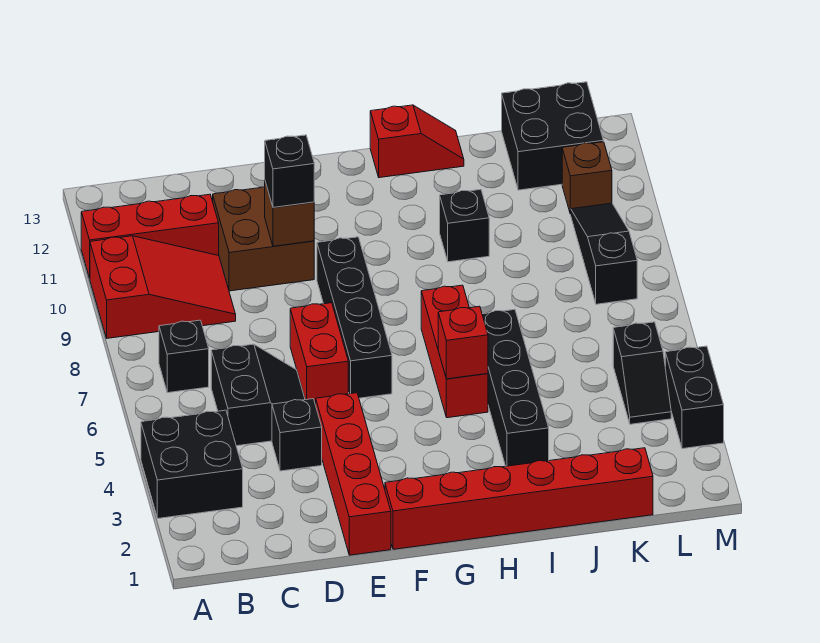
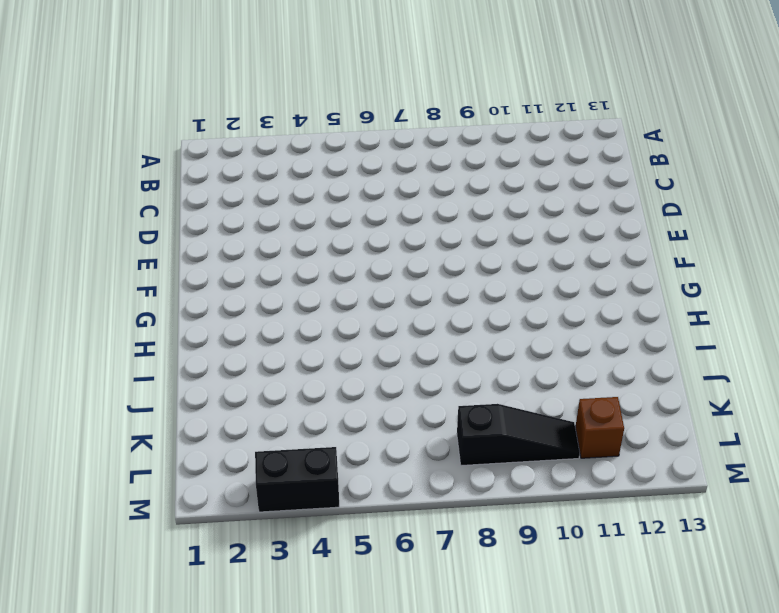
none -> black 2x2 brick [141,410,243,518]
none -> red 2x3 slope [90,236,236,338]
none -> red 1x3 brick [81,194,219,278]

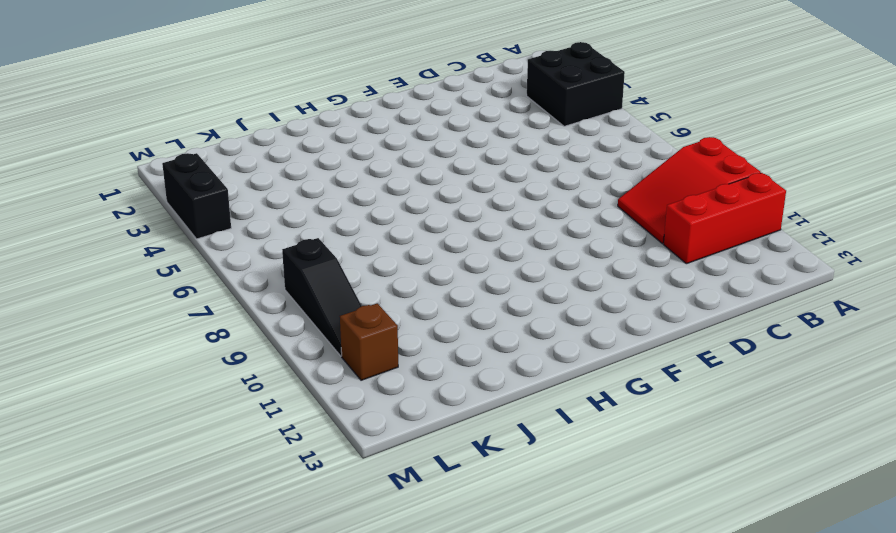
none -> black 1x1 brick [159,320,209,393]
none -> black 2x2 slope [211,344,305,446]
none -> black 1x1 brick [272,399,322,471]

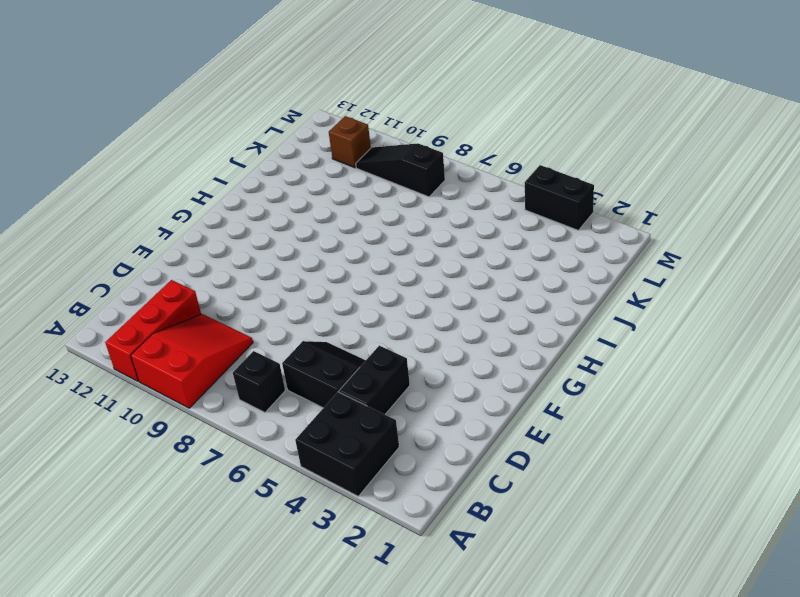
black 1x2 brick [339,346,410,414] -> black 1x1 brick [272,399,322,471]
none -> brown 2x2 brick [213,187,314,291]
none -> red 1x4 brick [316,393,391,555]
none -> red 1x2 brick [290,303,348,404]

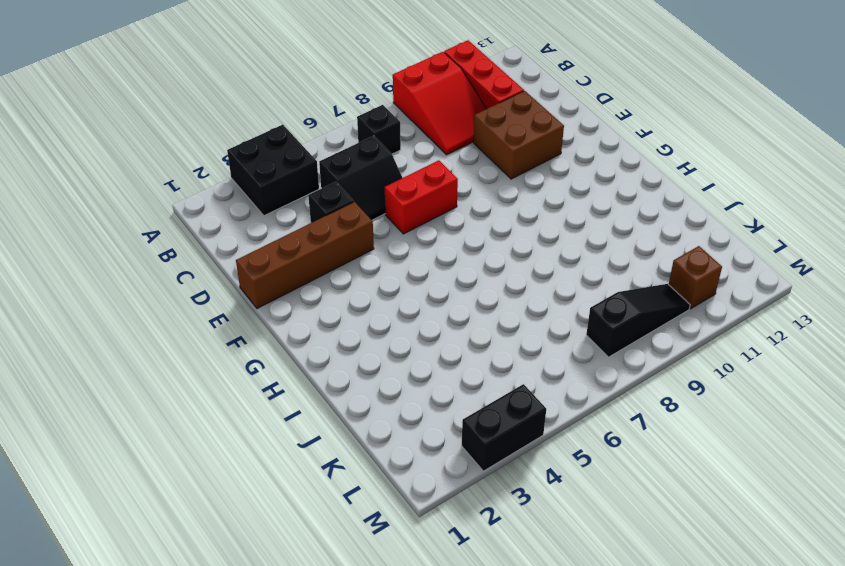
brown 1x4 brick [236,202,374,309] -> red 1x4 brick [316,393,391,555]
none -> red 1x6 brick [385,448,653,549]
none -> black 1x4 brick [317,237,392,398]
none -> red 1x3 brick [421,285,488,418]

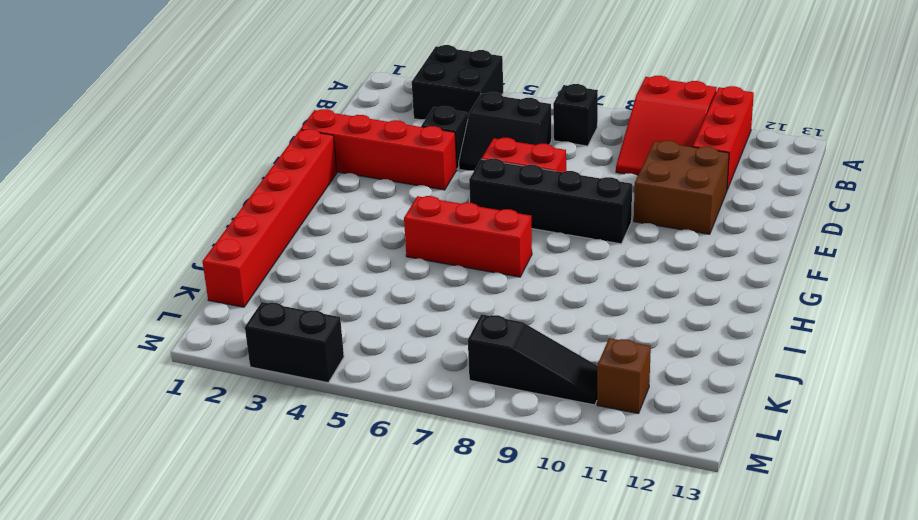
none -> red 1x2 slope [370,105,464,178]
none -> black 1x4 brick [482,309,549,466]
none -> black 1x1 brick [440,189,489,262]

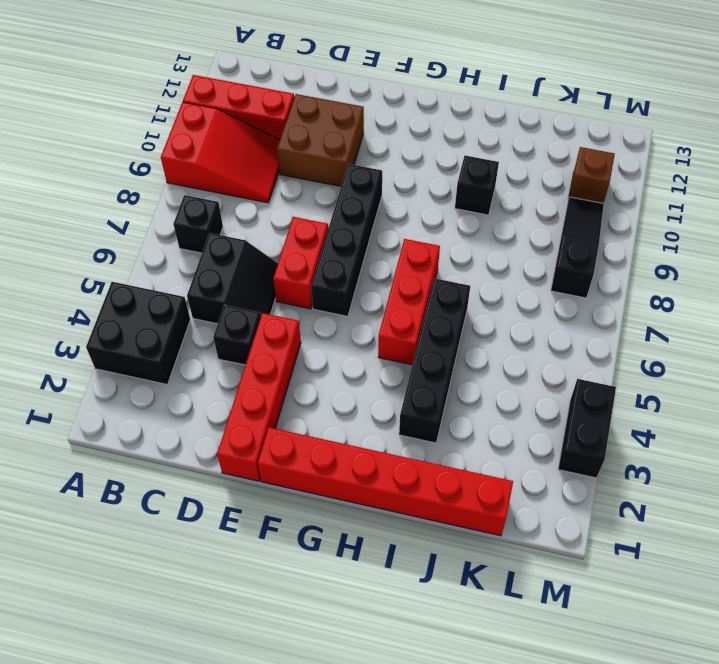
none -> red 1x2 slope [370,105,464,178]
none -> black 2x2 brick [502,82,603,190]
none -> black 1x2 slope [613,322,671,424]

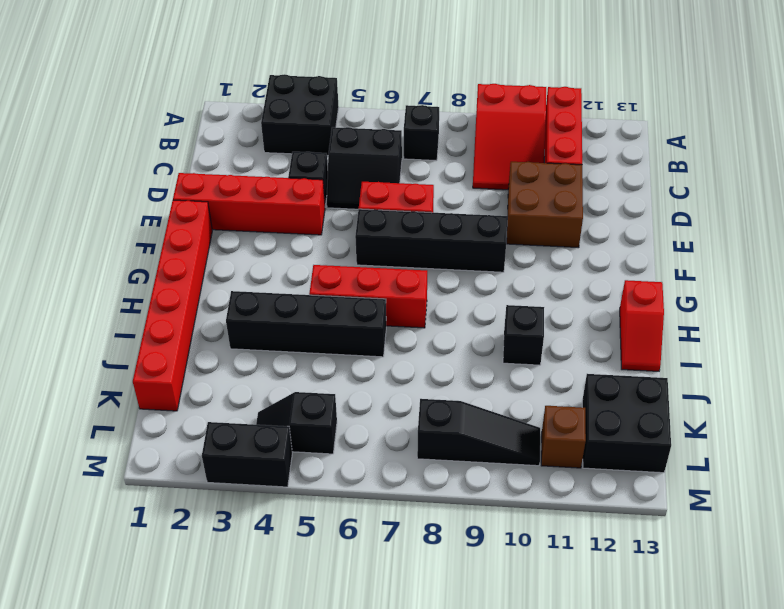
none -> brown 1x1 brick [265,182,314,246]
none -> red 1x1 brick [438,306,488,379]
none -> black 1x1 brick [265,135,314,207]

